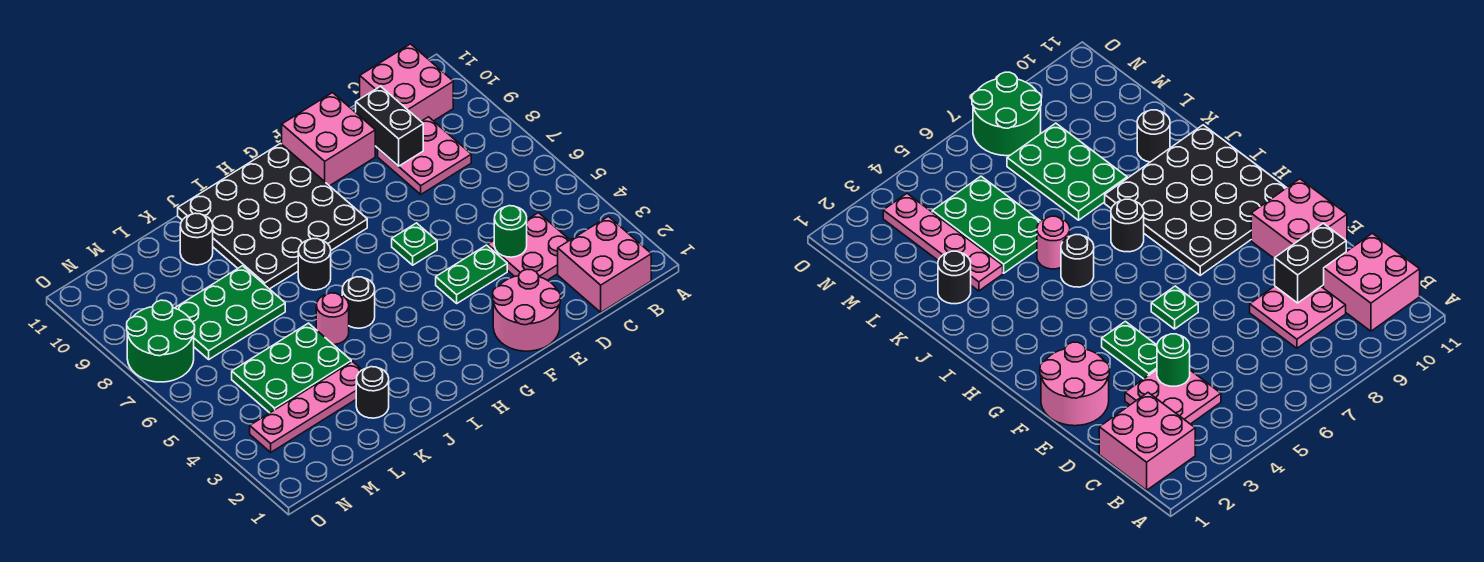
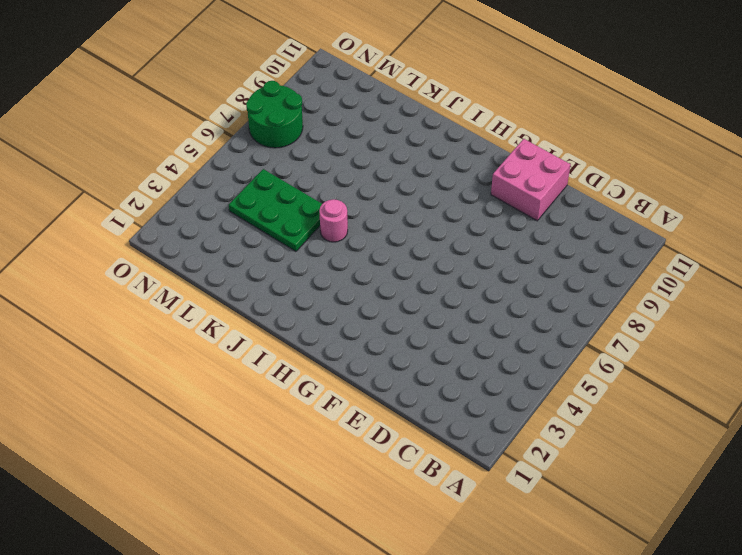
none -> pink 2x2 brick [558,216,651,312]
none -> pink 2x2 brick [360,44,453,121]
none -> pink 2x2 plate [488,213,570,280]

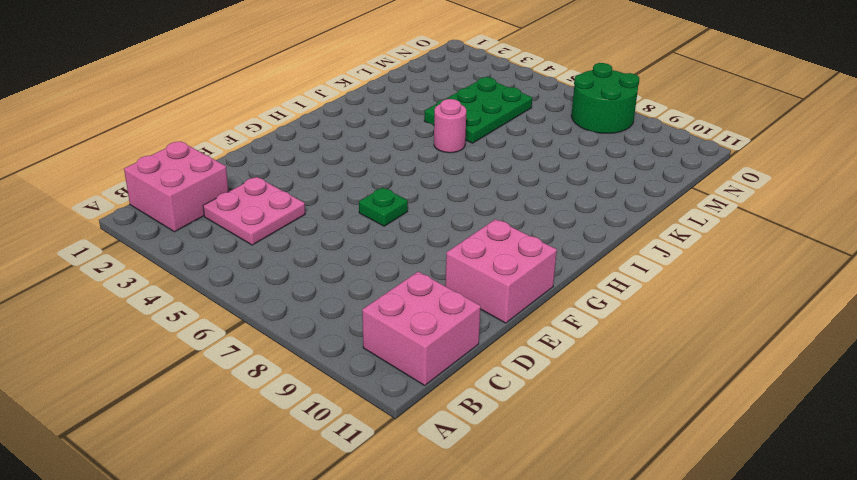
none -> pink 2x2 plate [378,117,471,194]
none -> pink 2x2 round brick [493,269,561,351]
none -> green 1x2 plate [436,245,507,303]

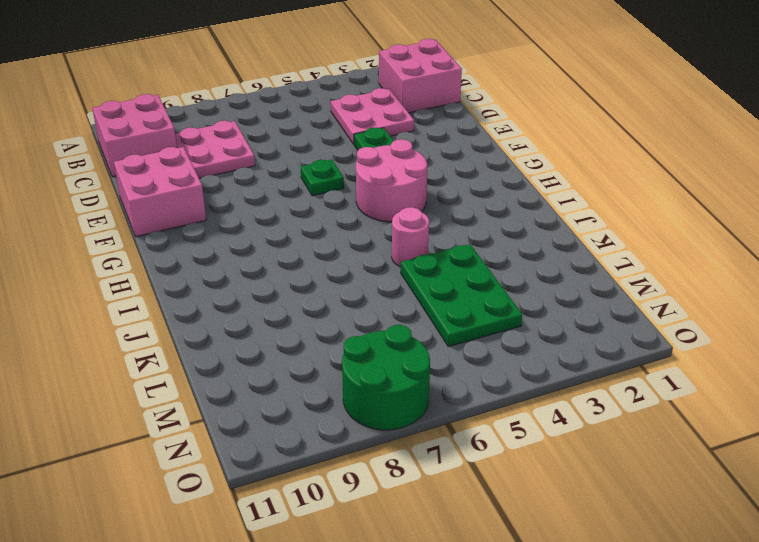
pink 2x2 round brick [356,139,427,222] -> pink 2x2 round brick moved to [493,269,561,351]
none -> black 4x4 plate [178,144,367,289]
none -> black 1x1 round brick [342,277,375,328]
none -> black 1x1 round brick [298,239,331,290]

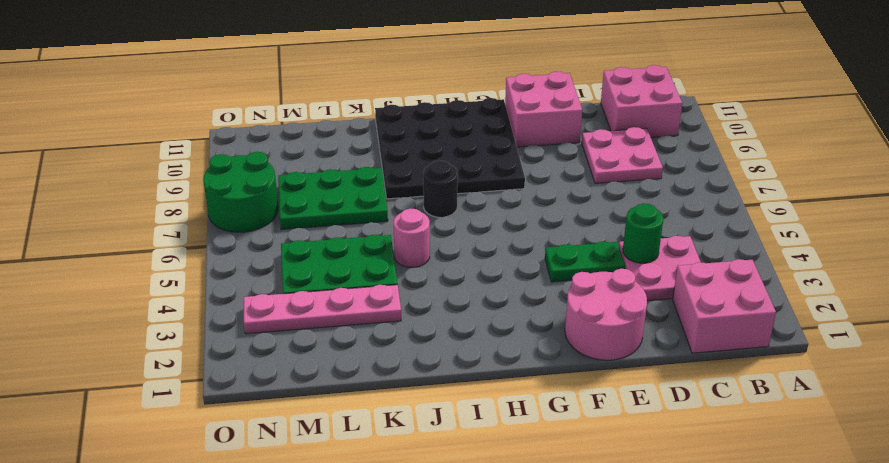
none -> green 1x1 plate [392,223,437,265]
none -> black 1x1 round brick [342,277,375,328]
none -> black 1x1 round brick [356,367,389,418]

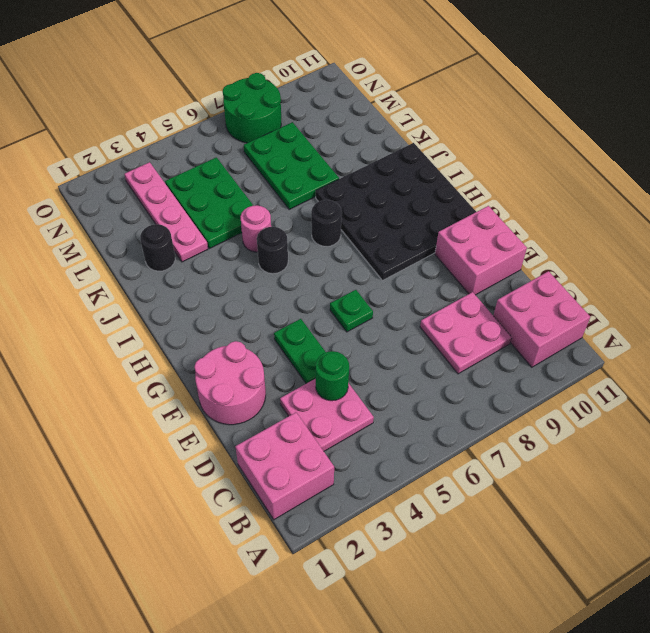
none -> black 1x1 round brick [180,213,213,265]
none -> black 1x2 brick [356,86,423,166]

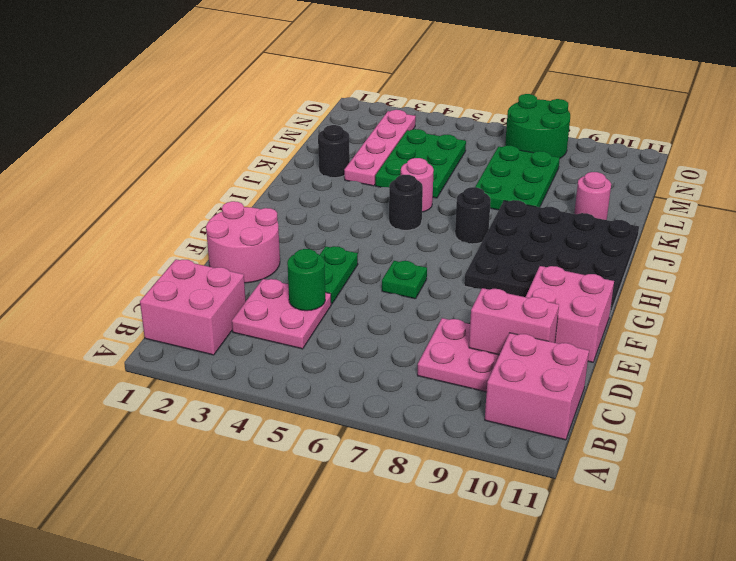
pink 1x2 brick [469,288,559,355] -> black 1x2 brick [356,86,423,166]
pink 1x1 round brick [574,172,611,220] -> black 1x1 round brick [180,213,213,265]

